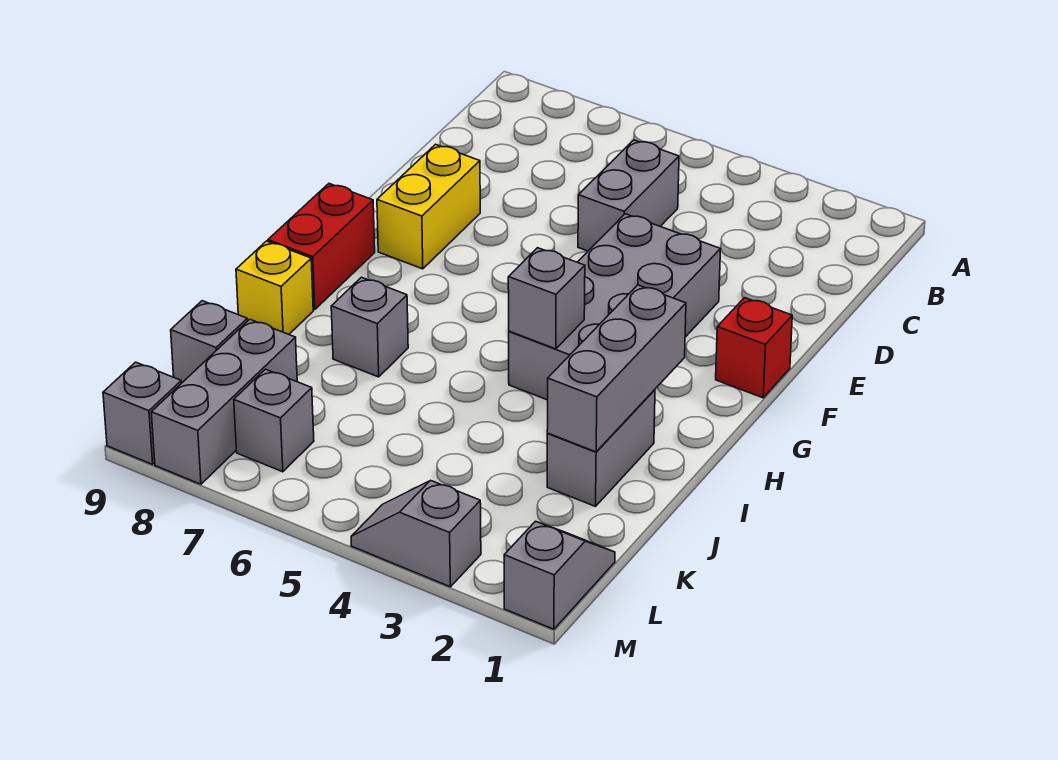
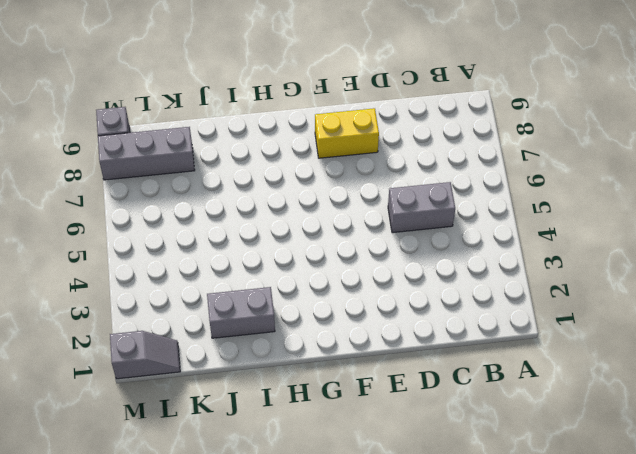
none -> grey 2x4 brick [509,214,720,400]
none -> red 1x1 brick [716,298,792,398]
none -> red 1x2 brick [268,184,375,310]

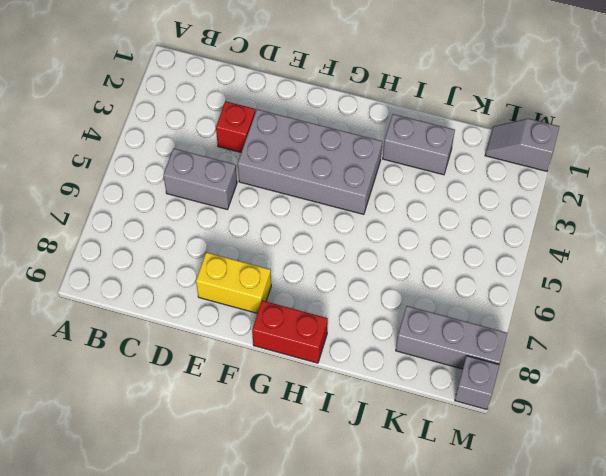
red 1x1 brick [216,101,255,152] -> red 1x1 brick moved to [716,298,792,398]
none -> grey 1x1 brick [331,277,408,377]
none -> yellow 1x1 brick [236,241,313,334]
none -> grey 1x1 brick [171,301,248,383]

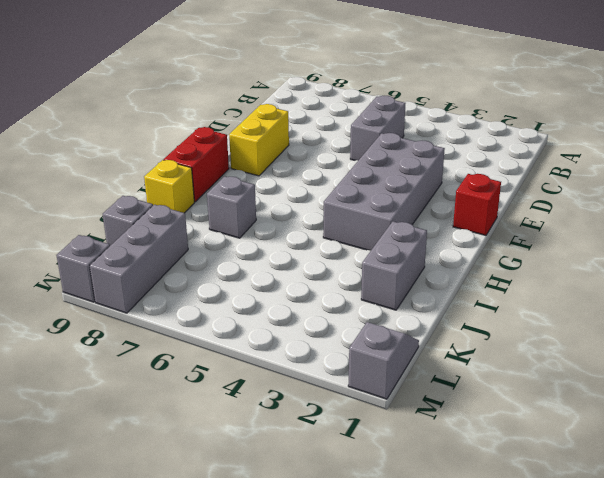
none -> grey 1x1 brick [234,369,314,472]
none -> grey 1x2 slope [351,480,481,587]
none -> grey 1x3 brick [547,285,686,452]

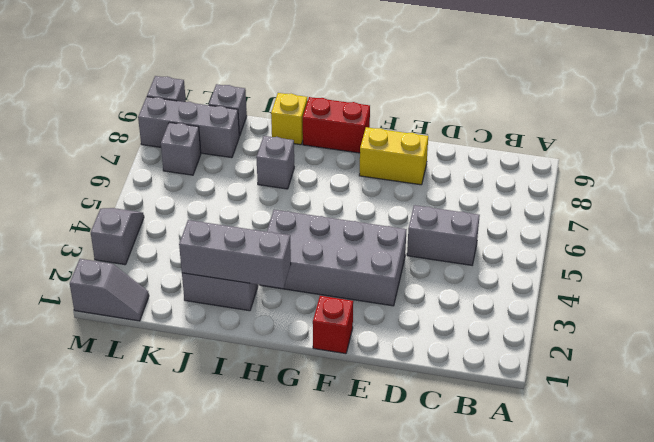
none -> grey 1x1 brick [508,248,585,349]

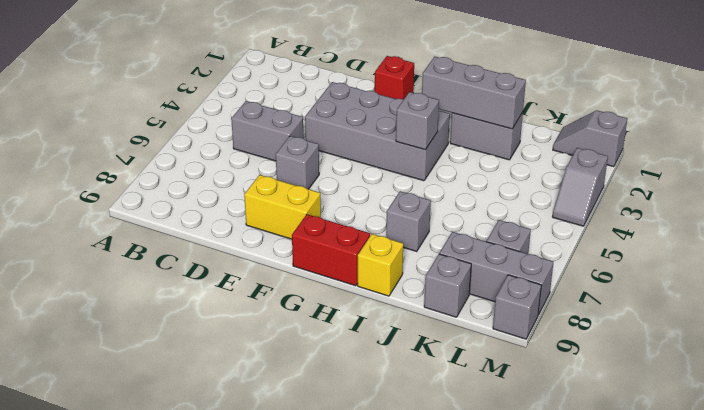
grey 1x1 brick [276,136,319,189] -> none

